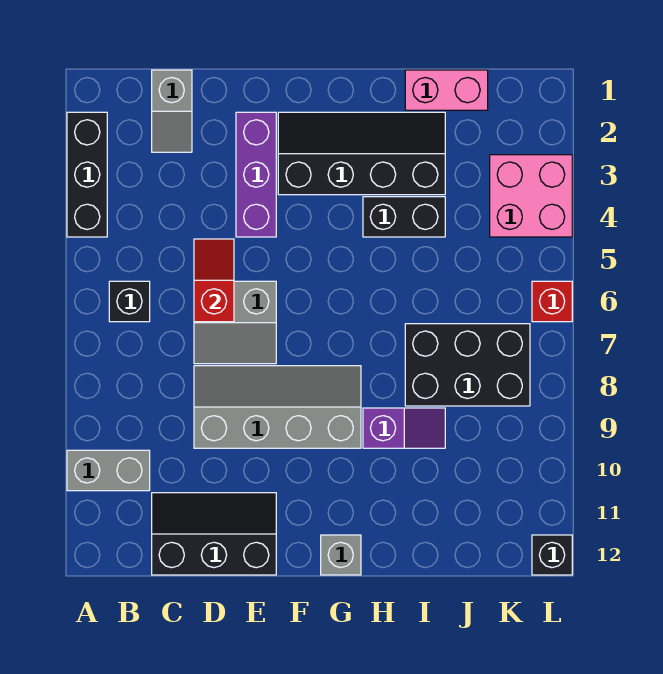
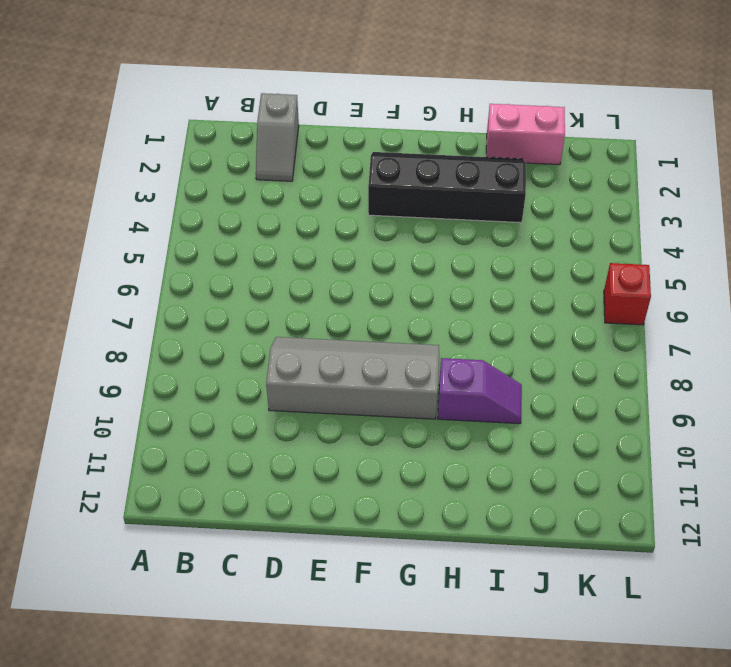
none -> black 1x3 brick [67,112,107,237]
none -> grey 1x2 brick [67,450,150,491]
none -> black 1x1 brick [109,281,150,322]

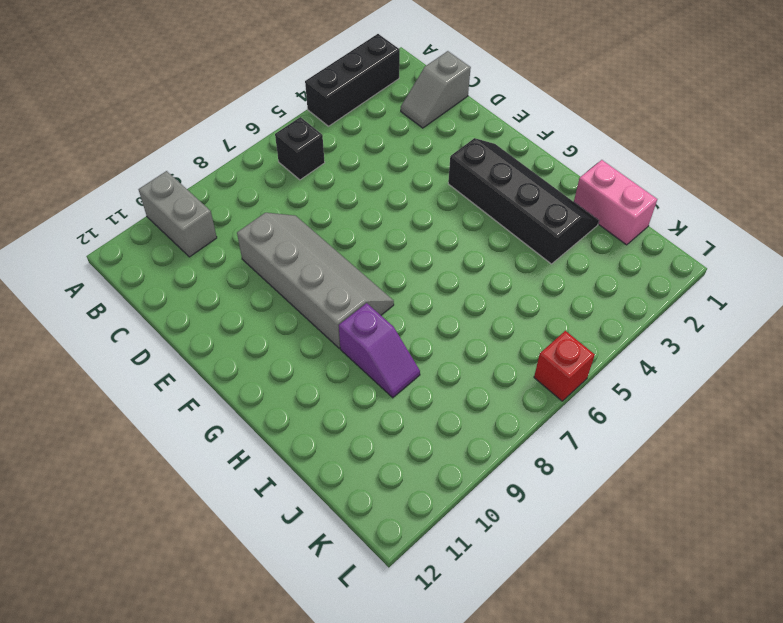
none -> black 2x3 slope [152,493,276,575]
none -> grey 2x2 slope [194,281,276,364]
none -> purple 1x3 brick [236,112,276,237]

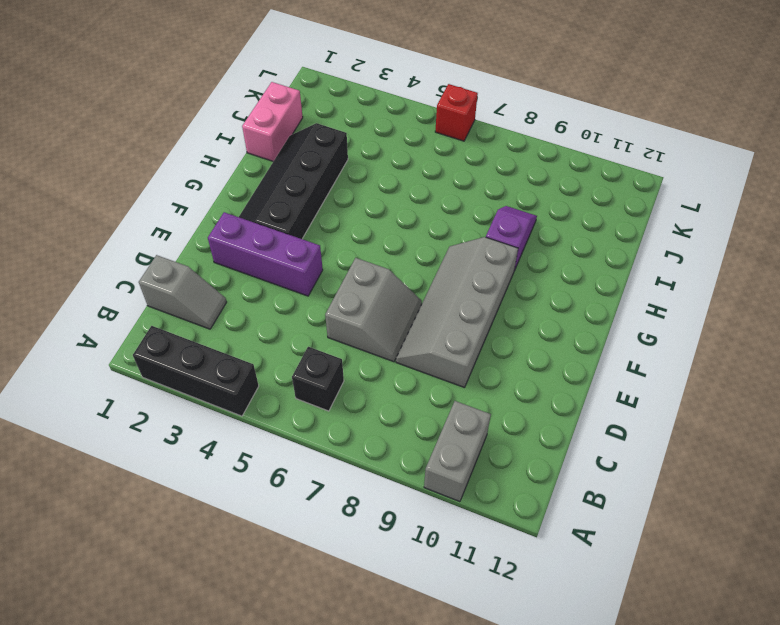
none -> black 2x3 slope [152,493,276,575]
none -> grey 1x1 brick [321,535,361,575]
none -> black 1x2 brick [363,197,445,237]

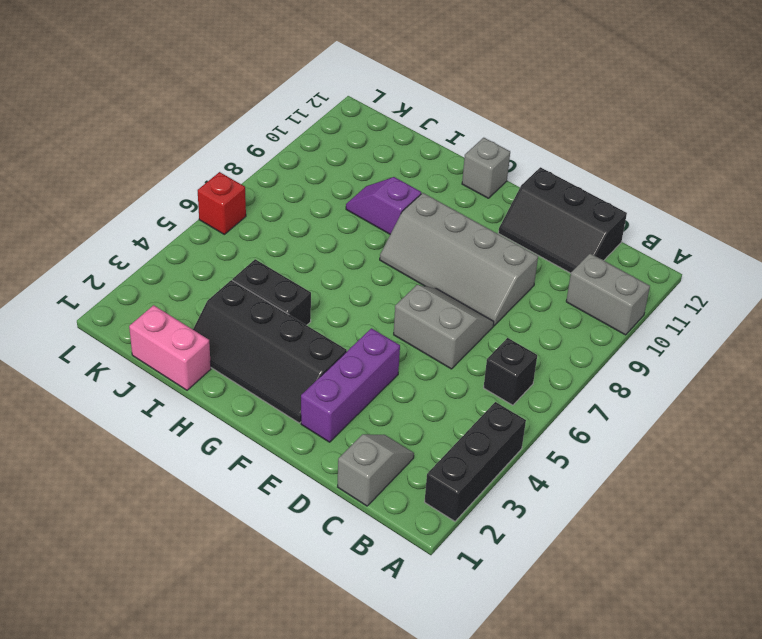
none -> black 2x3 brick [405,324,530,406]
none -> pink 2x2 brick [490,155,572,237]
none -> black 1x1 brick [532,535,572,575]

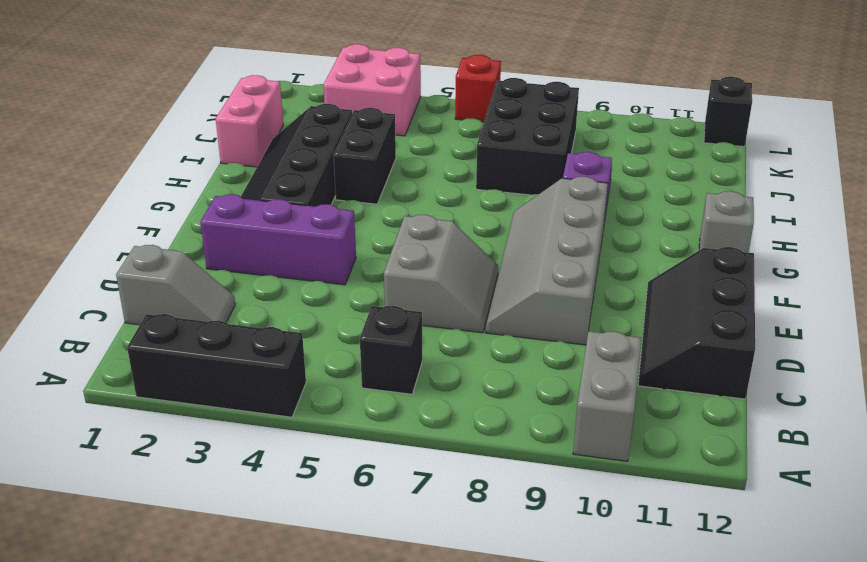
none -> red 1x2 slope [194,239,234,322]

